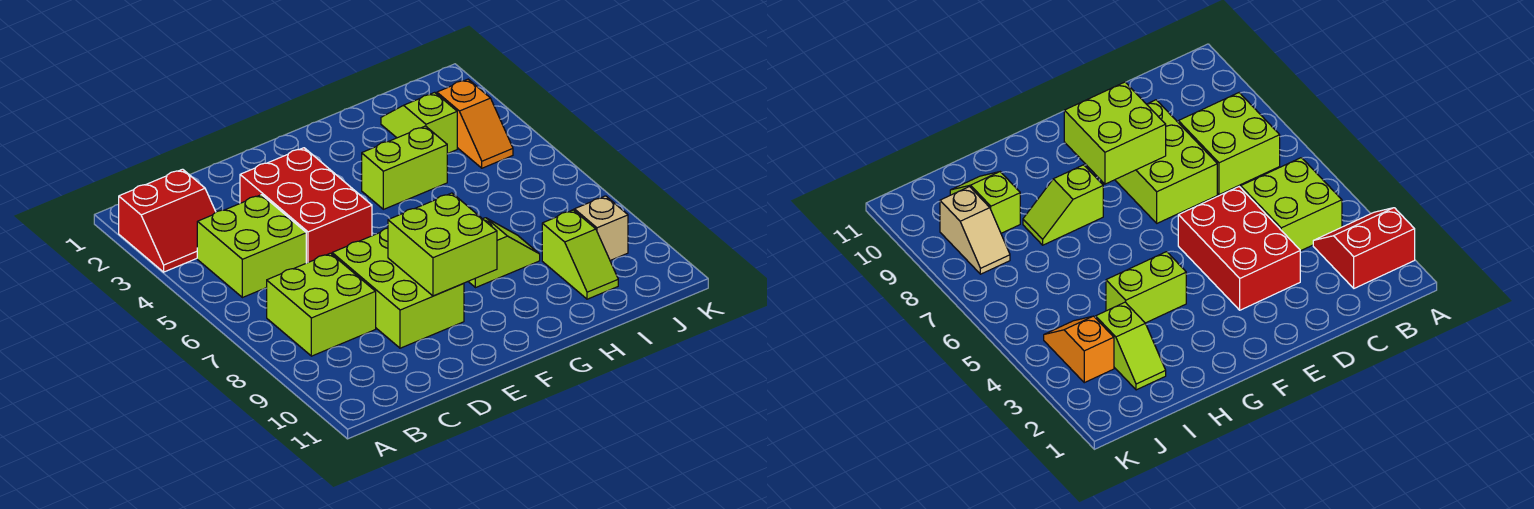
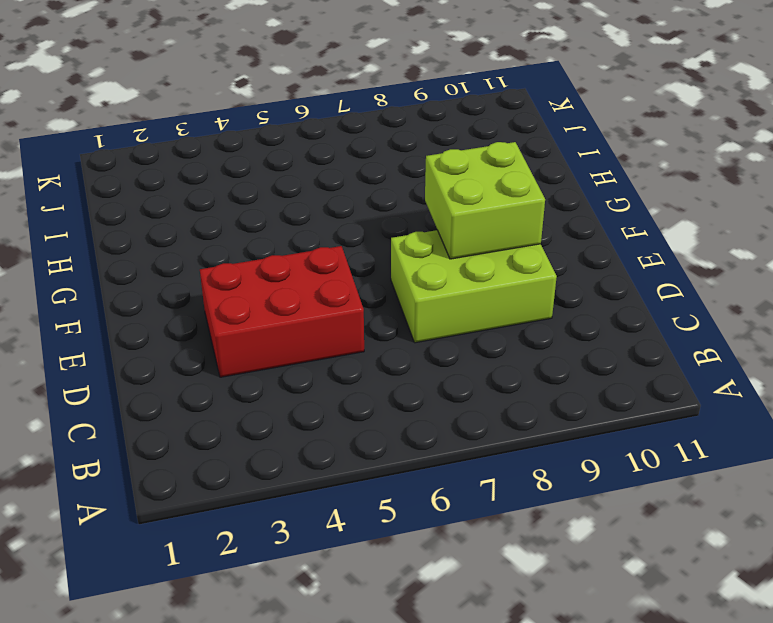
none -> red 2x2 slope [119,169,216,272]
none -> lime 2x2 brick [197,195,306,298]
none -> lime 2x2 brick [267,253,376,356]

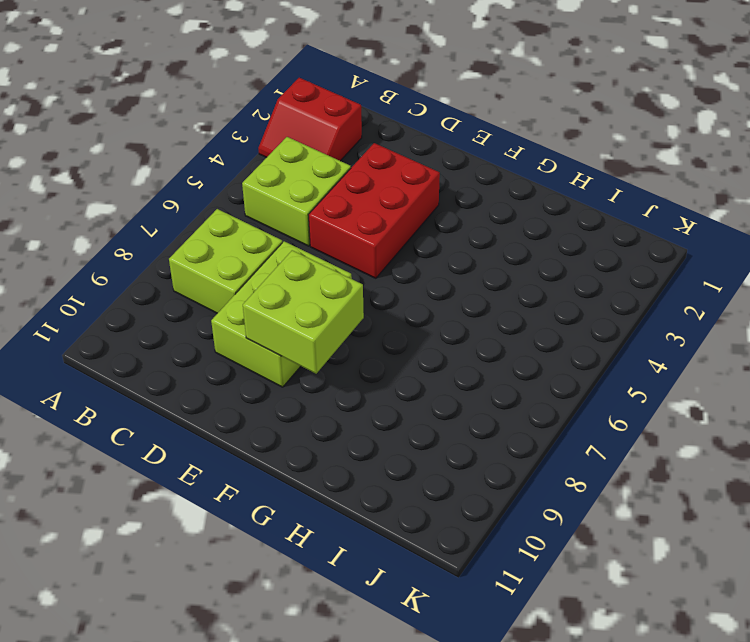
none -> lime 1x2 brick [362,126,447,209]
none -> lime 1x2 slope [468,218,540,288]
none -> lime 1x2 slope [381,92,457,154]

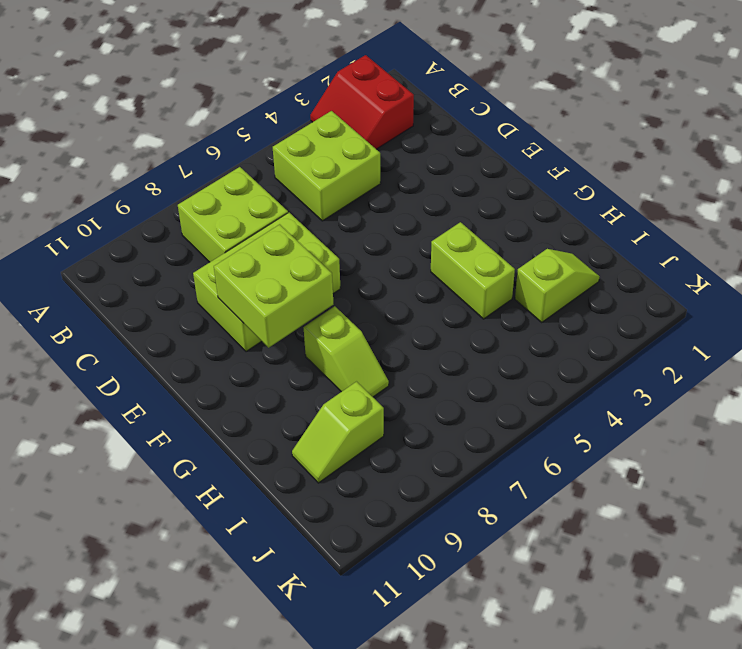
none -> red 2x3 brick [240,148,372,263]
none -> orange 1x2 slope [437,79,513,168]
none -> tan 1x2 slope [573,196,628,260]

